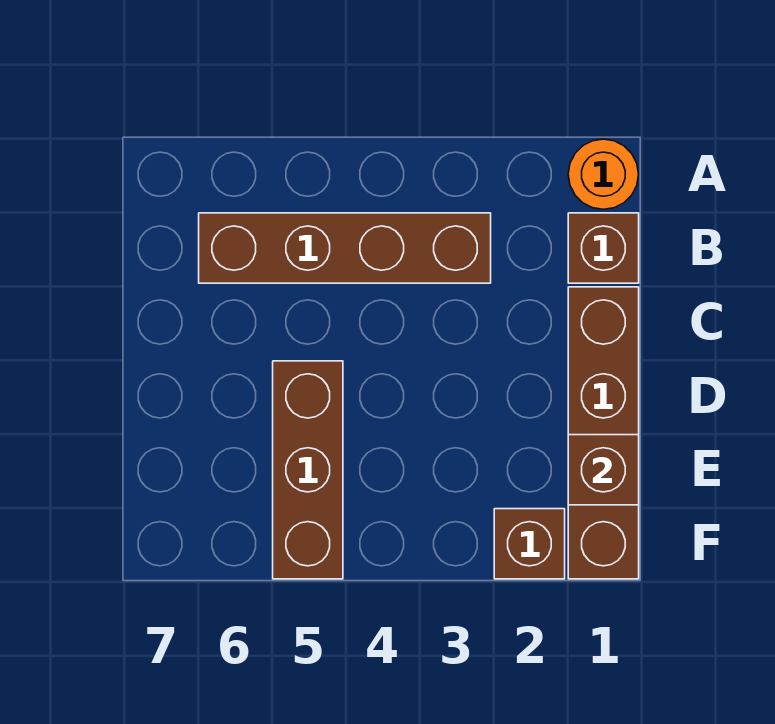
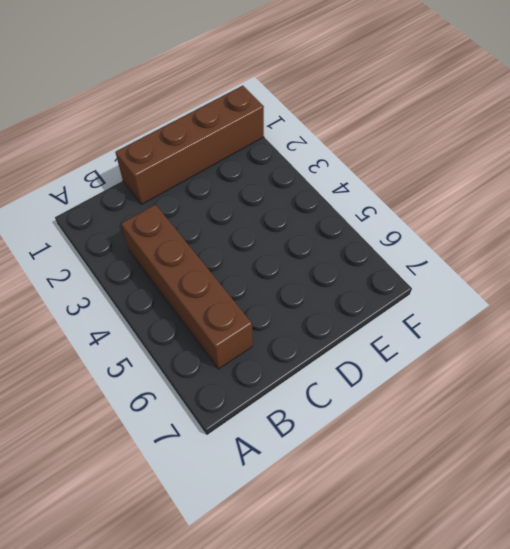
none -> orange 1x1 round brick [568,139,639,209]
none -> brown 1x1 brick [568,213,639,283]

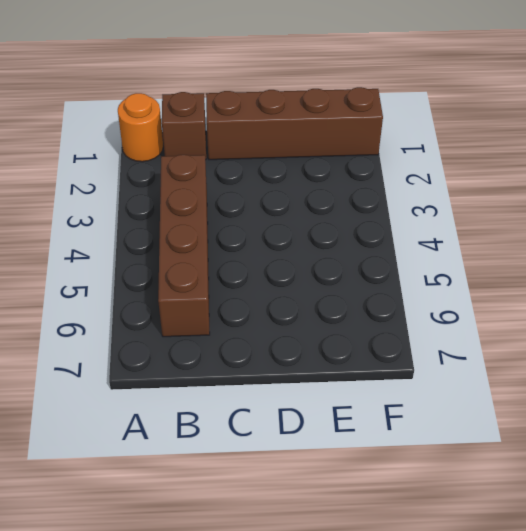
none -> brown 1x3 brick [273,361,343,579]
none -> brown 1x1 brick [494,509,565,579]

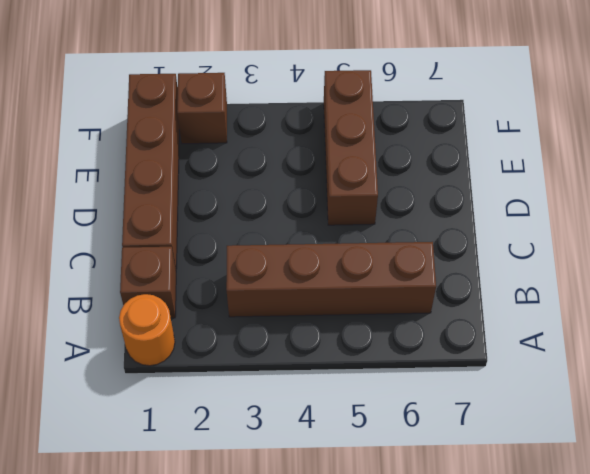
none -> brown 1x1 brick [568,435,639,505]

